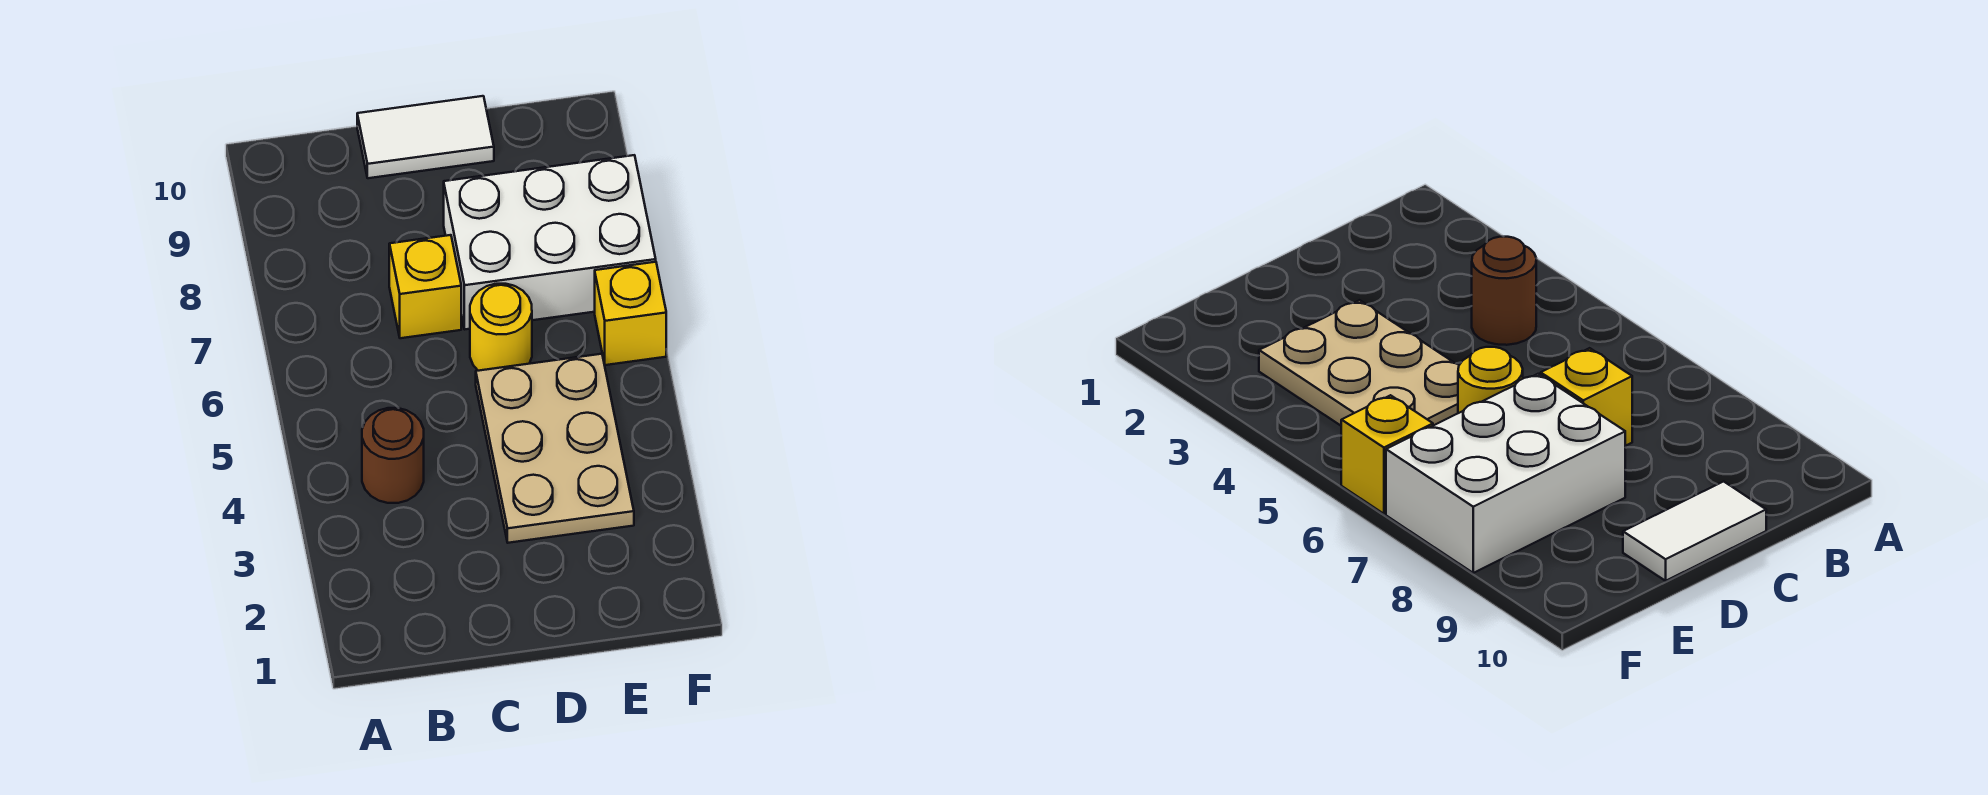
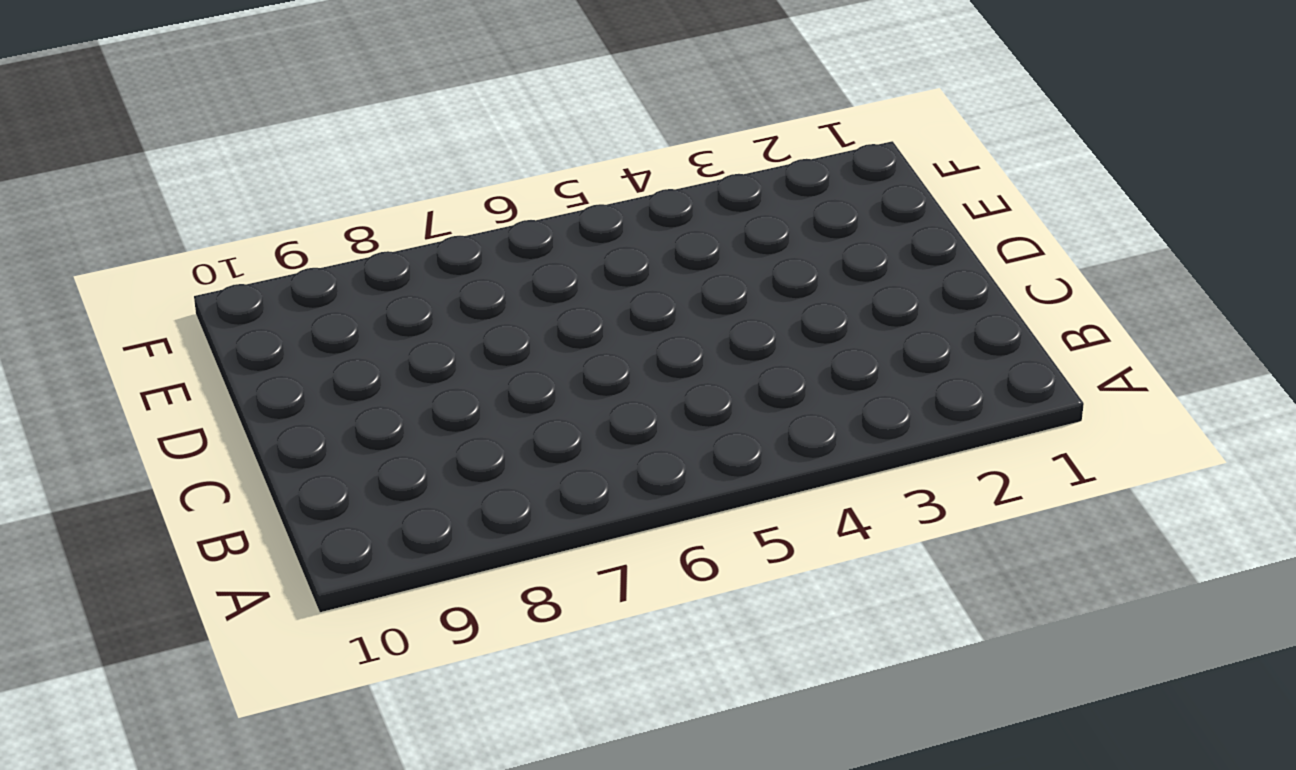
none -> brown 1x1 round brick [362,408,424,503]
none -> yellow 1x1 brick [389,235,461,338]

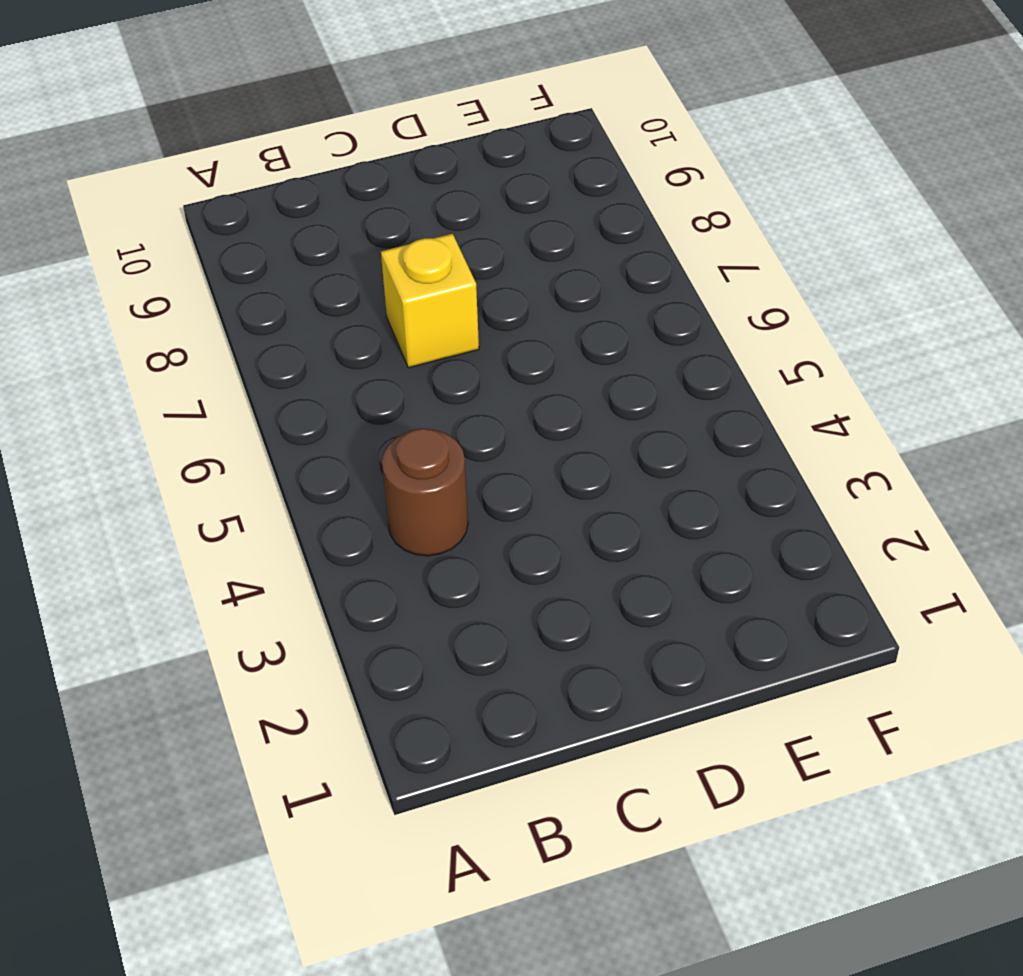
none -> white 1x2 tile [357,96,494,178]
none -> tan 2x3 plate [476,354,634,543]

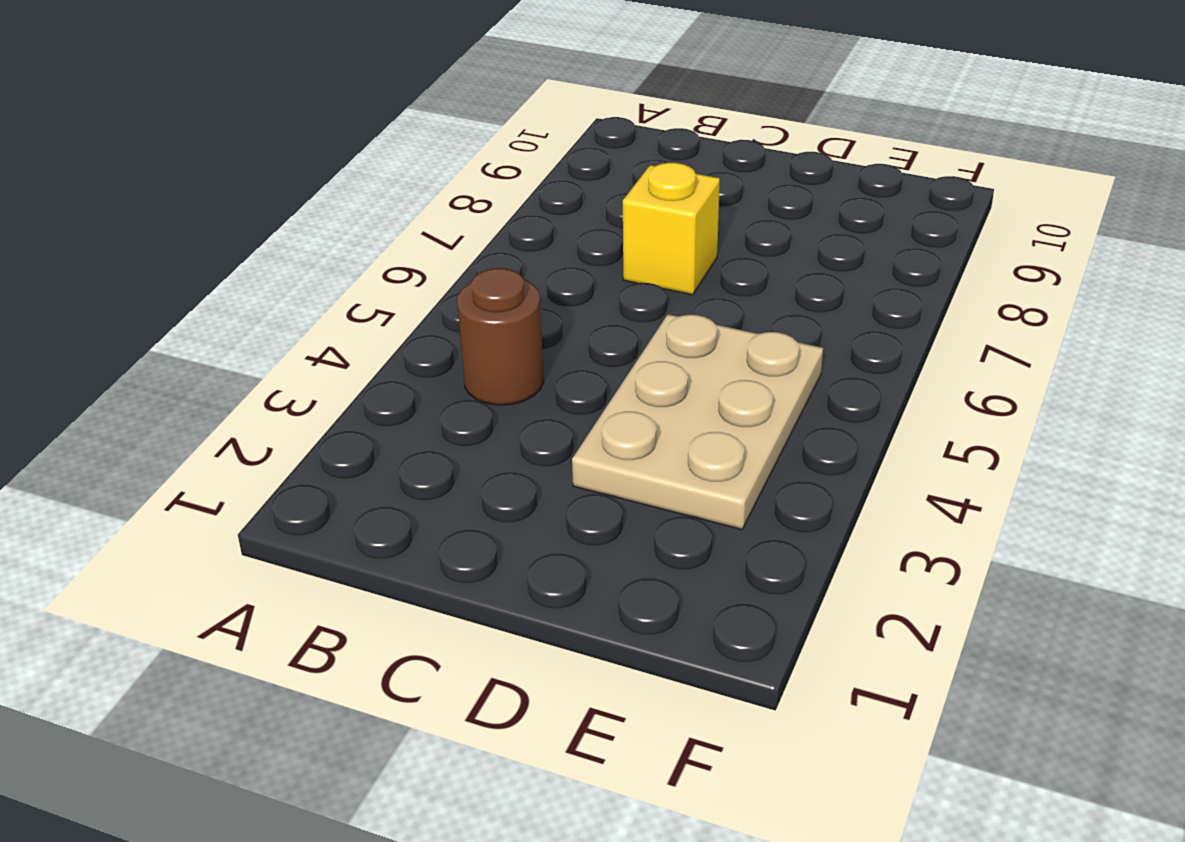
none -> white 1x2 tile [357,96,494,178]
none -> yellow 1x1 round brick [470,284,532,371]

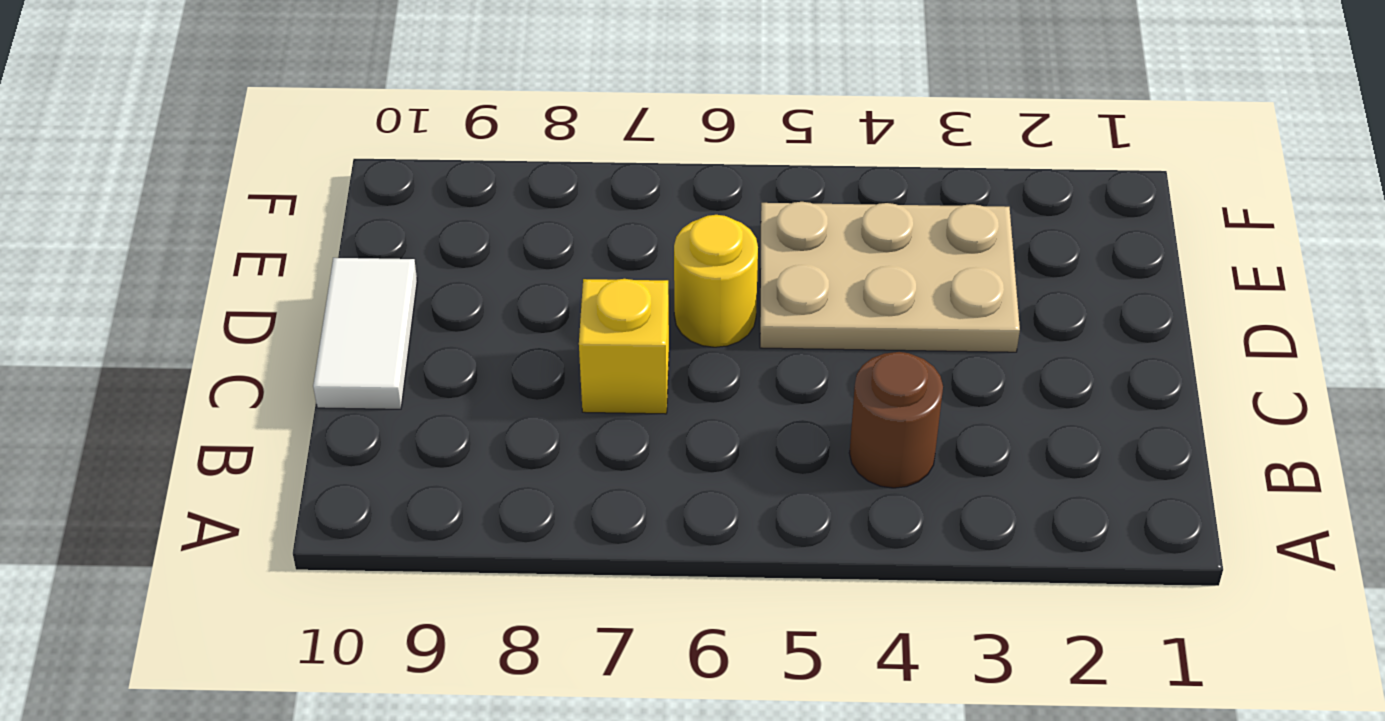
none -> white 2x3 brick [444,155,656,329]
none -> yellow 1x1 brick [595,262,666,365]

